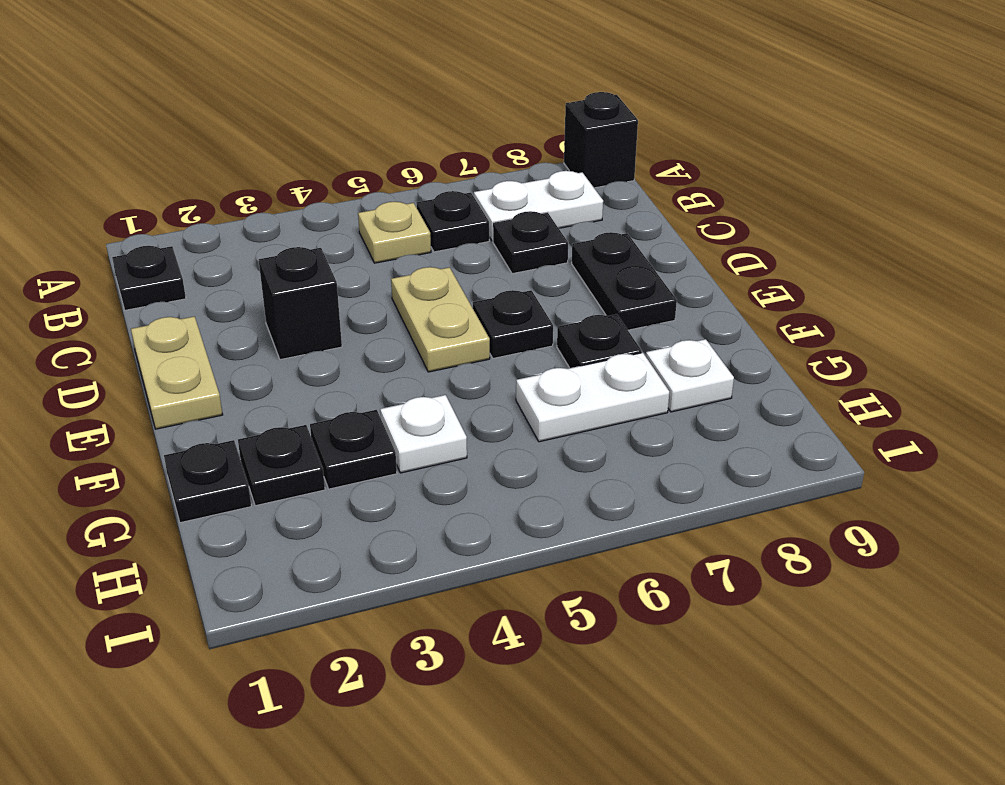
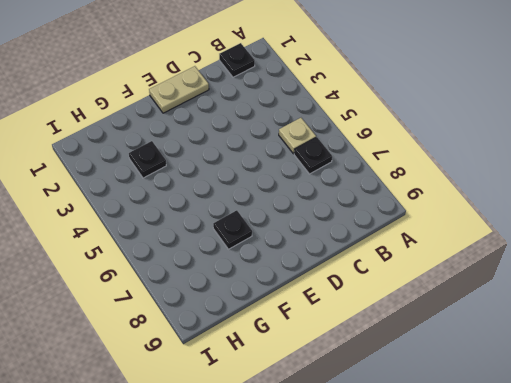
none -> black 1x1 brick [564,92,638,188]
none -> white 1x2 plate [474,171,603,241]
none -> black 1x1 plate [493,211,568,274]

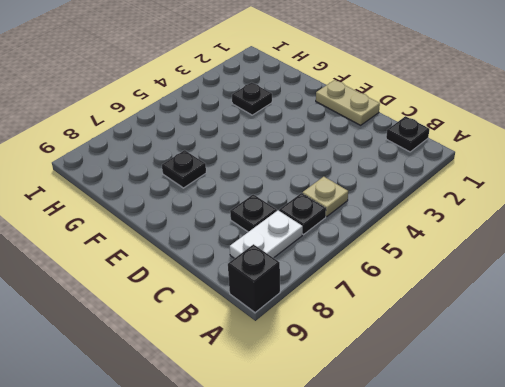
none -> black 1x1 brick [259,247,342,360]
none -> tan 1x2 plate [391,267,490,372]
none -> black 1x2 plate [572,232,677,330]

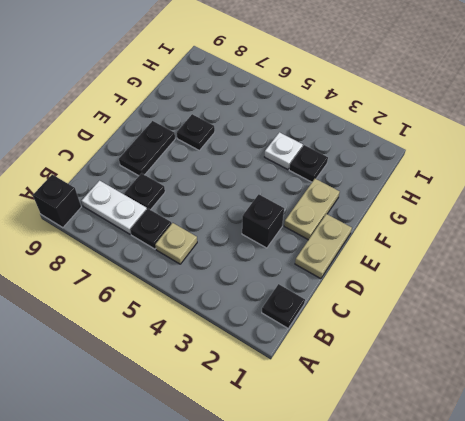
tan 1x2 plate [284,179,340,240] -> tan 1x2 plate moved to [391,267,490,372]
none -> black 1x1 plate [473,290,553,358]
none -> black 1x1 plate [164,440,251,523]
none -> black 1x1 plate [238,425,325,506]

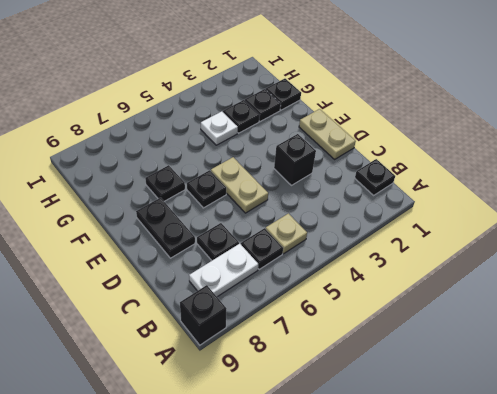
none -> white 1x2 plate [516,353,669,442]
none -> white 1x1 plate [646,339,734,412]

